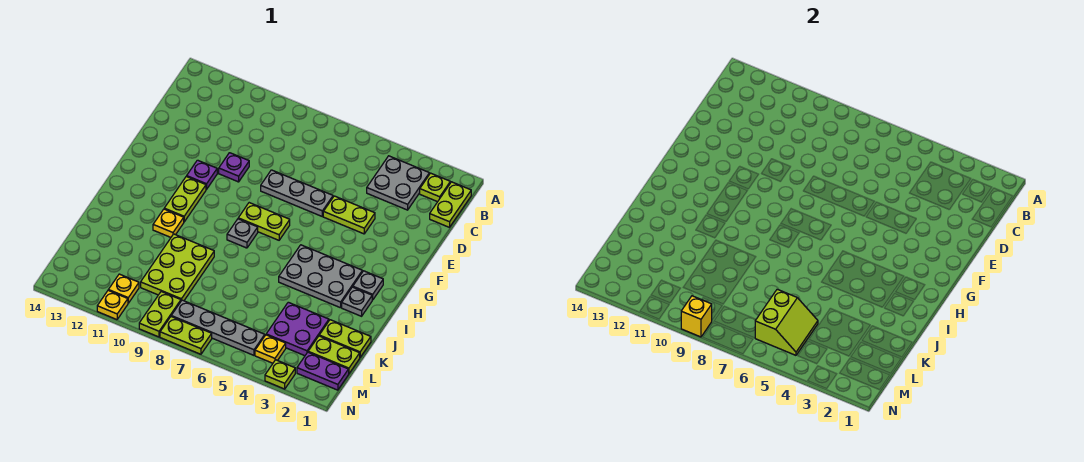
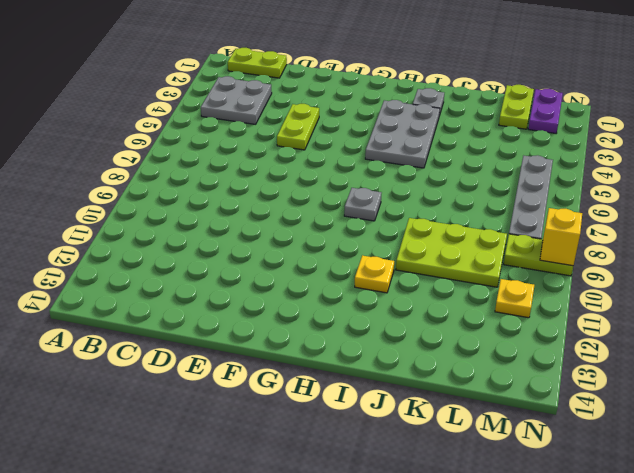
none -> lime 1x1 plate [420,173,450,202]
none -> grey 1x3 plate [261,170,333,216]
none -> purple 1x1 plate [219,153,249,182]

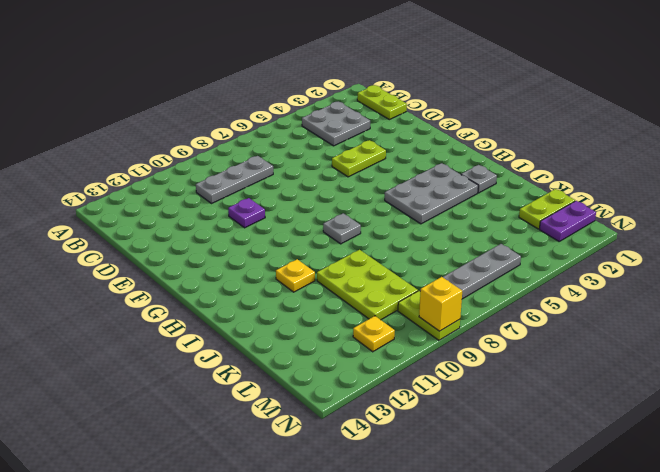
grey 1x3 plate [196,156,273,203] -> grey 1x3 plate moved to [261,170,333,216]
none -> lime 1x1 plate [420,173,450,202]
none -> purple 1x1 plate [187,160,217,189]
none -> lime 1x2 plate [238,203,290,240]

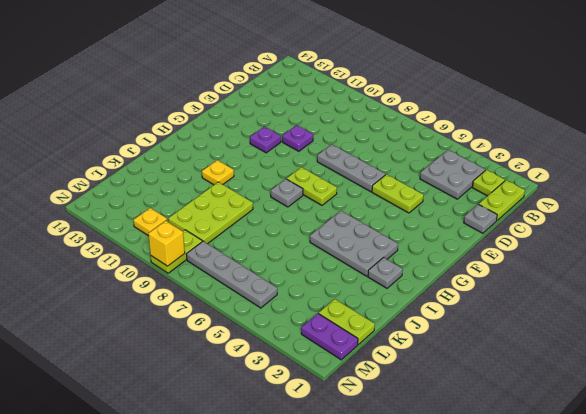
grey 1x1 plate [464,204,497,233] -> grey 1x1 plate moved to [353,271,383,300]
none -> lime 1x2 plate [164,176,206,222]
none -> lime 1x2 plate [319,320,371,357]
none -> purple 2x2 plate [266,302,329,356]

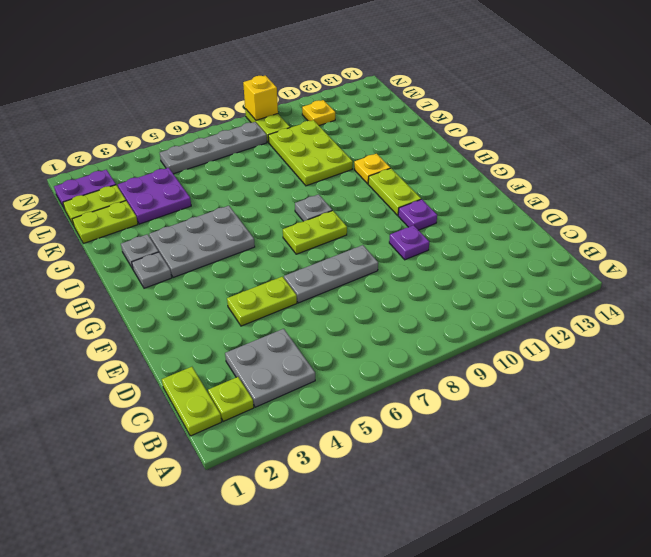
none -> yellow 1x1 plate [255,335,286,363]
none -> lime 1x1 plate [265,360,295,389]
none -> lime 1x2 plate [160,317,212,354]

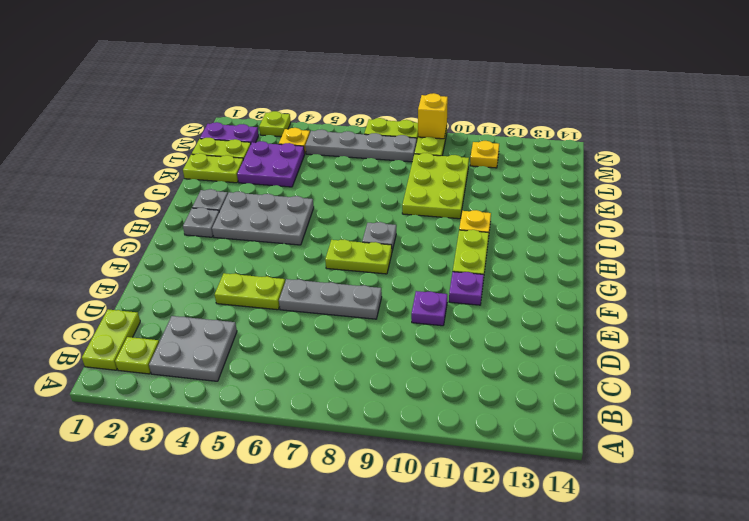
none -> yellow 1x1 plate [97,291,128,320]
none -> lime 2x2 slope [755,289,818,355]

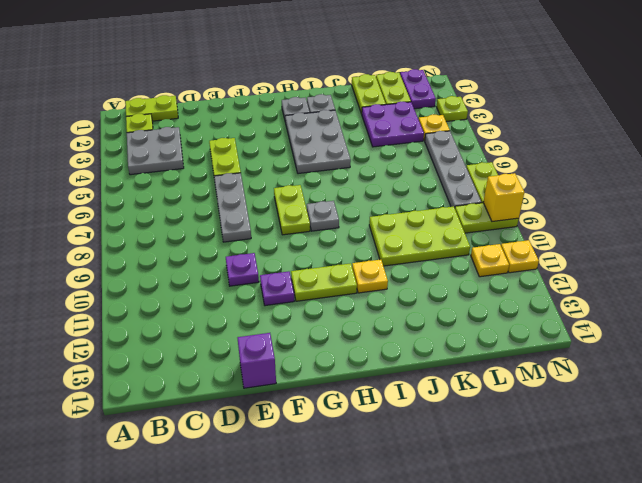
purple 1x1 brick [238,333,276,388] -> none
none -> lime 2x2 slope [755,289,818,355]

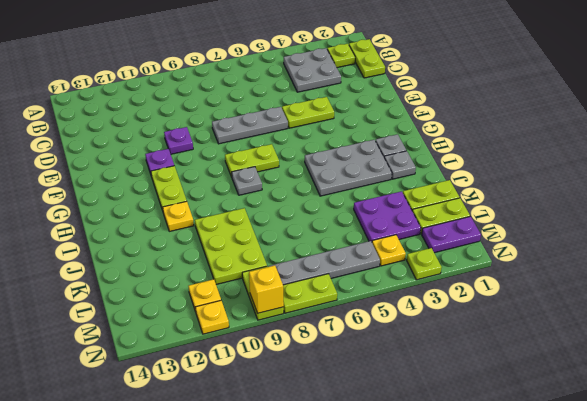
none -> lime 2x2 slope [755,289,818,355]

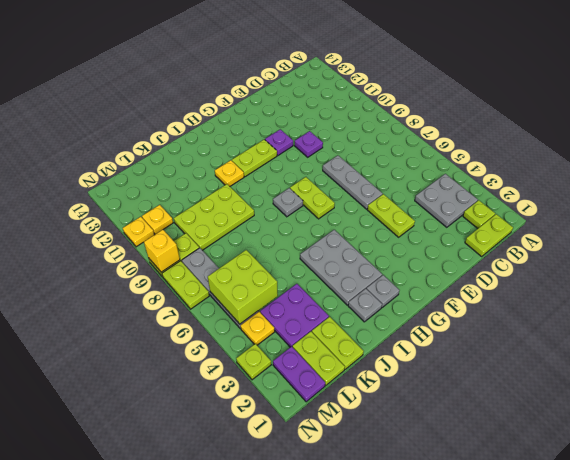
lime 2x2 brick [208,250,278,324] -> lime 2x2 slope [755,289,818,355]

